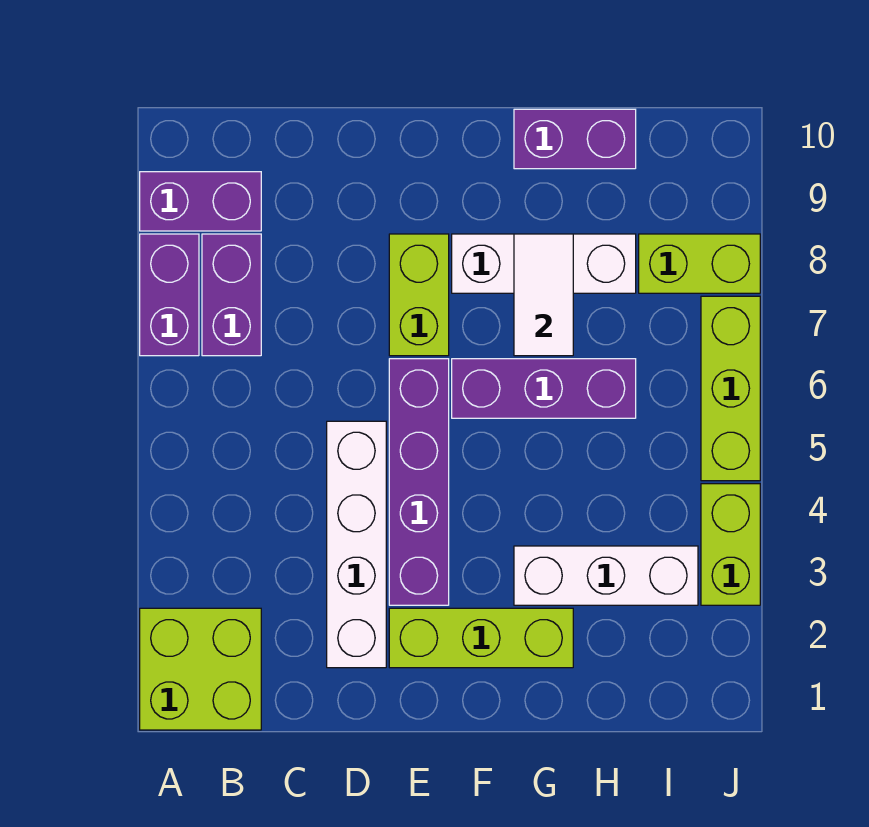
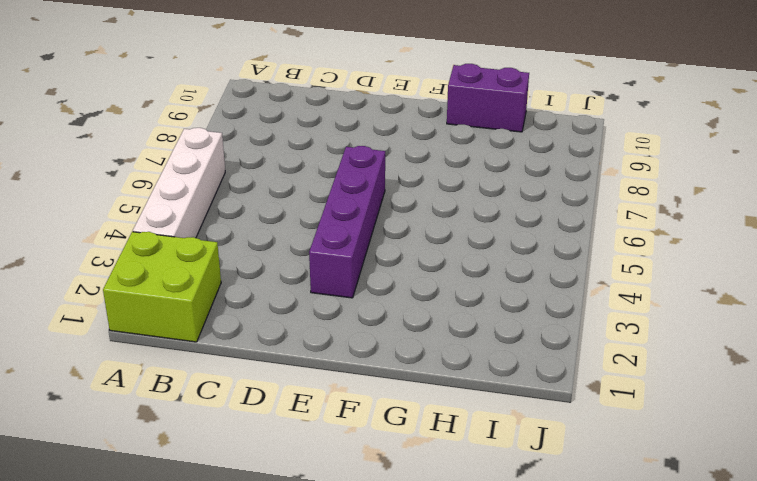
white 1x4 brick [133,128,225,238] -> white 1x4 brick moved to [327,421,386,668]
none -> purple 1x2 brick [140,234,199,356]
none -> purple 1x2 brick [140,172,261,231]
none -> purple 1x2 brick [202,234,261,356]

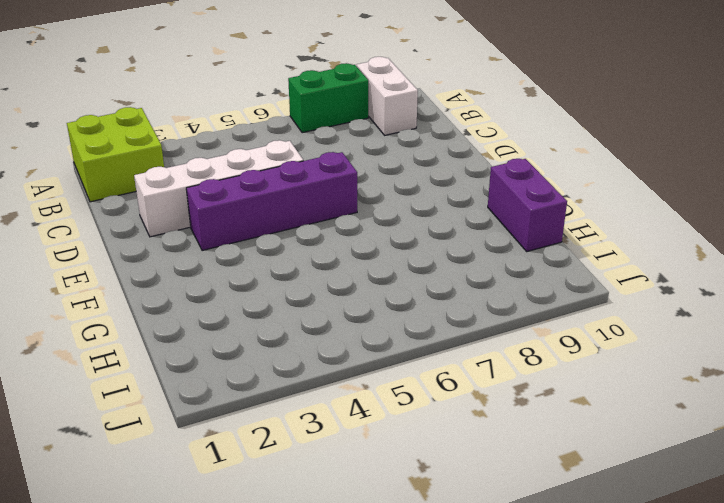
green 1x2 brick [288,63,368,133] -> purple 1x2 brick [140,234,199,356]
white 1x2 brick [357,57,418,135] -> purple 1x2 brick [140,172,261,231]
none -> purple 1x2 brick [202,234,261,356]
none -> lime 1x3 brick [389,608,573,668]
none -> lime 1x2 brick [389,234,449,356]

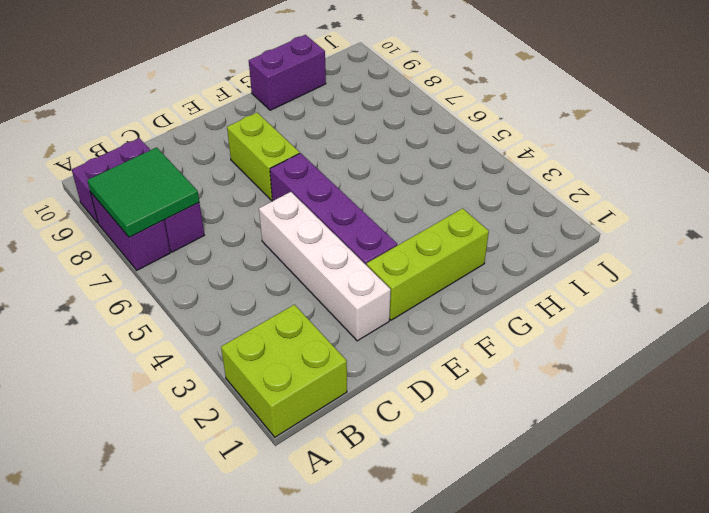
green 2x2 tile [87,147,199,237] -> none
none -> purple 1x3 brick [452,359,636,418]
none -> white 1x3 brick [452,234,636,293]
none -> white 1x3 brick [514,546,698,605]

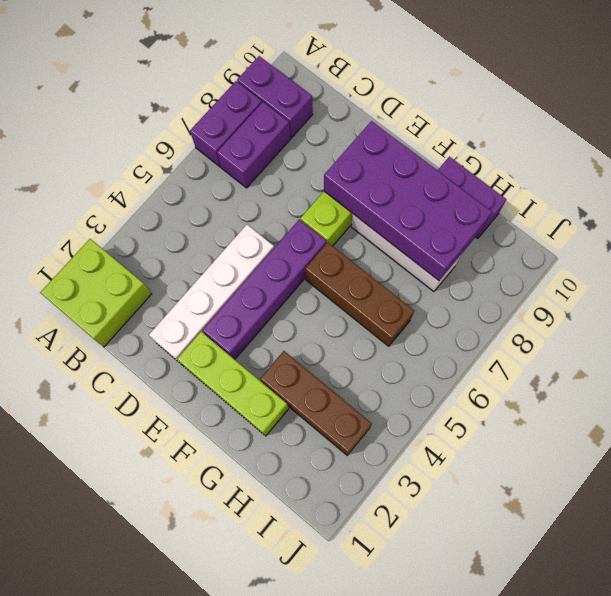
purple 2x4 brick [324,121,492,280] -> white 1x2 tile [514,234,573,356]
brown 1x3 brick [305,242,414,346] -> purple 1x3 brick [452,359,636,418]
brown 1x3 brick [260,351,372,455] -> white 1x3 brick [514,546,698,605]
none -> lime 1x2 brick [639,234,760,293]
none -> lime 1x2 brick [701,484,760,605]
none -> lime 1x3 brick [701,296,760,481]

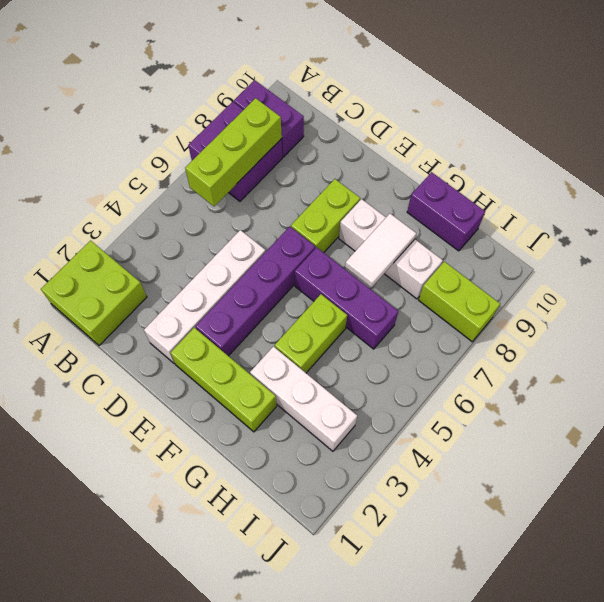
lime 1x3 brick [185,98,282,206] -> lime 1x3 brick moved to [701,296,760,481]
lime 1x2 brick [275,294,347,373] -> lime 1x2 brick moved to [701,484,760,605]

